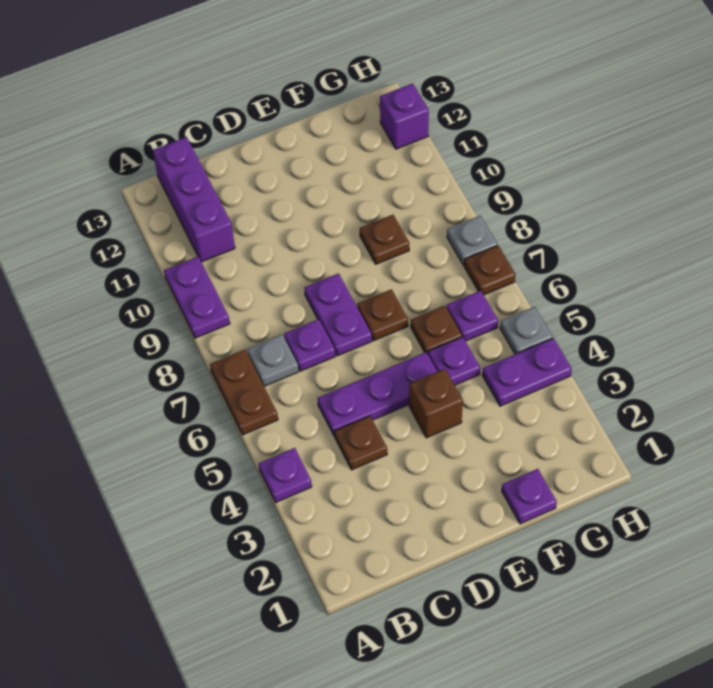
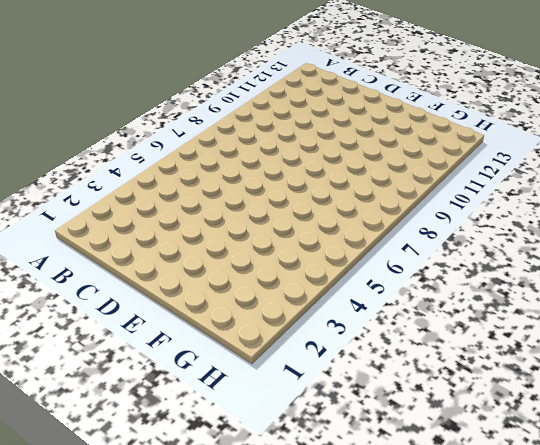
none -> purple 1x1 plate [259,448,312,503]
none -> brown 1x2 plate [210,350,278,435]
none -> purple 1x2 plate [164,257,230,338]

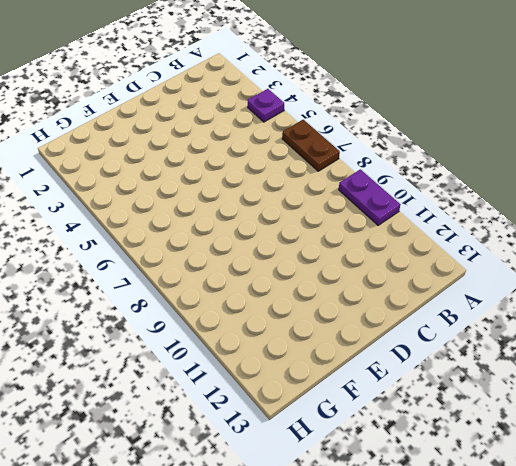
none -> grey 1x1 plate [247,334,299,386]
none -> purple 1x3 brick [153,137,235,262]
none -> brown 1x1 plate [335,416,387,470]

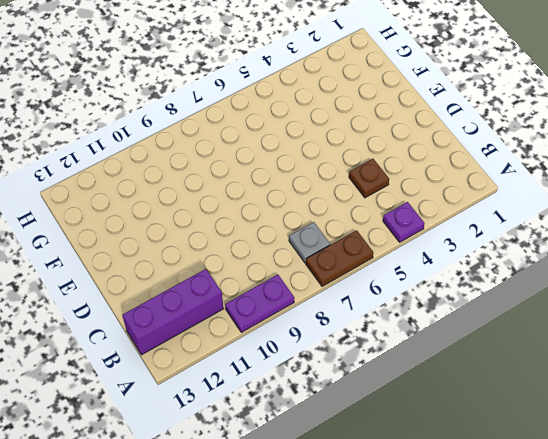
none -> purple 1x3 plate [317,352,437,436]
none -> purple 1x1 plate [284,319,335,371]
none -> purple 1x2 plate [304,273,372,356]

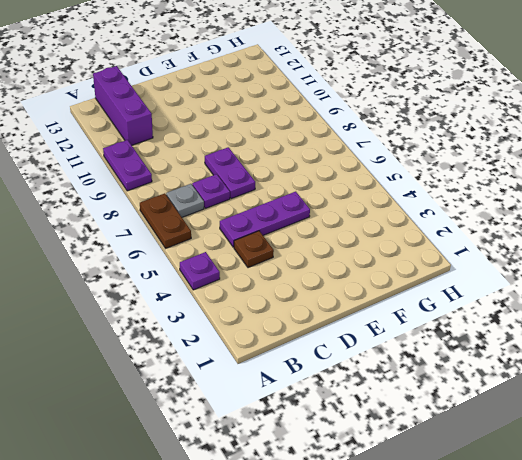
none -> brown 1x1 brick [409,369,463,438]
none -> brown 1x1 plate [357,289,408,341]
none -> purple 1x1 plate [502,469,557,524]

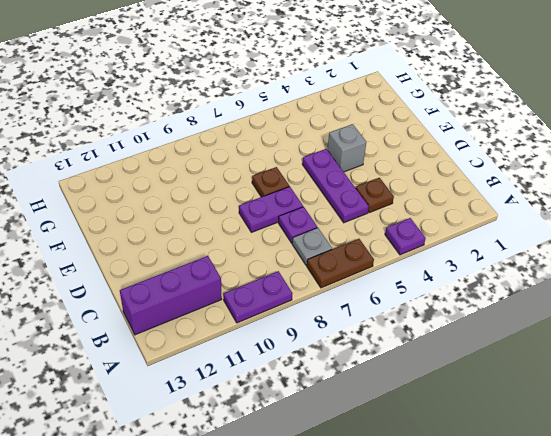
grey 1x1 brick [327,124,366,172] -> brown 1x1 brick [409,369,463,438]
none -> purple 1x1 plate [502,469,557,524]
none -> purple 1x1 plate [428,337,480,385]
none -> brown 1x1 plate [411,306,462,354]

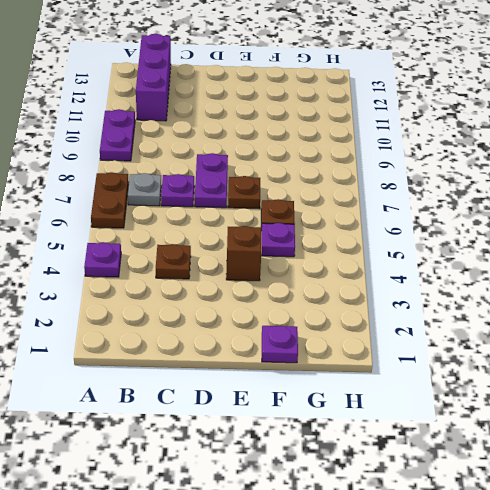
none -> purple 1x3 plate [317,352,437,436]
none -> brown 1x1 plate [360,215,409,264]
none -> purple 1x2 plate [482,338,572,406]

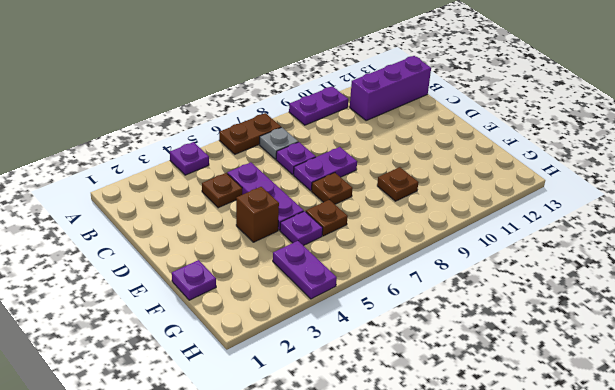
none -> purple 1x1 plate [447,291,498,341]
none -> grey 1x1 plate [500,307,553,354]
none -> brown 1x1 plate [464,246,515,295]

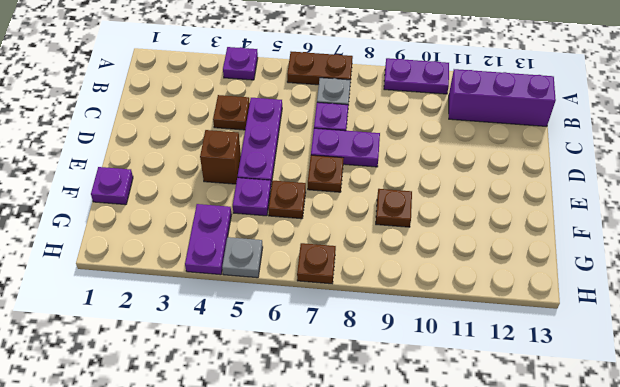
none -> purple 1x1 plate [447,291,498,341]
none -> grey 1x1 plate [447,216,497,266]
none -> purple 1x1 brick [380,83,429,149]

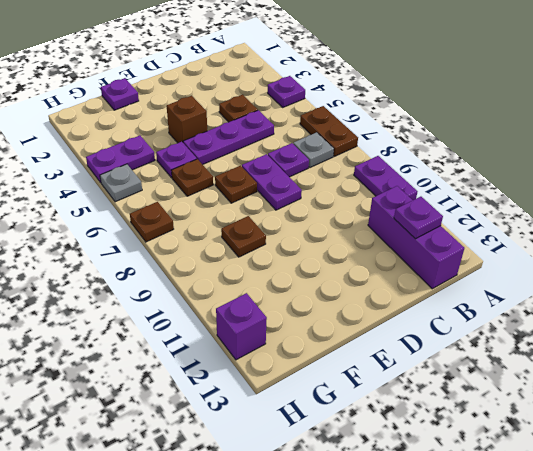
purple 1x1 plate [394,197,443,239] -> purple 1x1 plate moved to [447,291,498,341]
none -> grey 1x1 plate [447,216,497,266]

